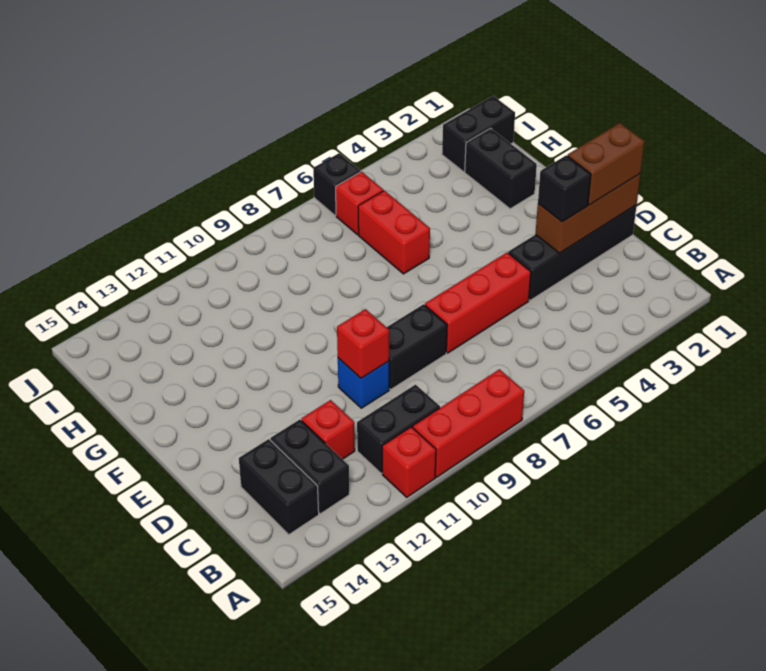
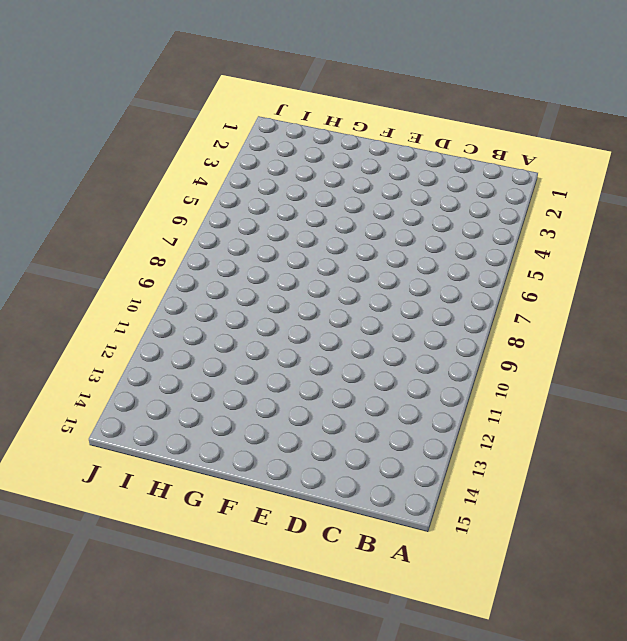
none -> red 1x3 brick [413,369,524,477]
none -> red 1x1 brick [382,427,436,497]
none -> black 1x2 brick [357,385,440,473]

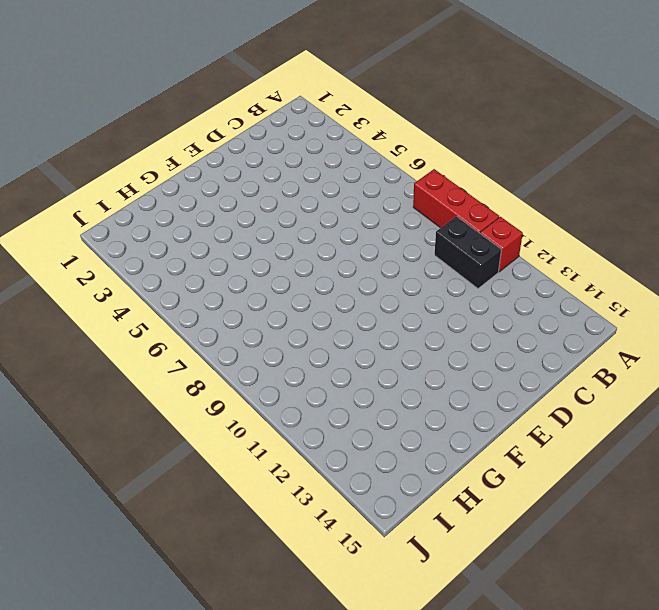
none -> black 1x2 brick [270,420,349,514]
none -> black 1x2 brick [239,439,319,534]
none -> red 1x1 brick [302,400,355,459]

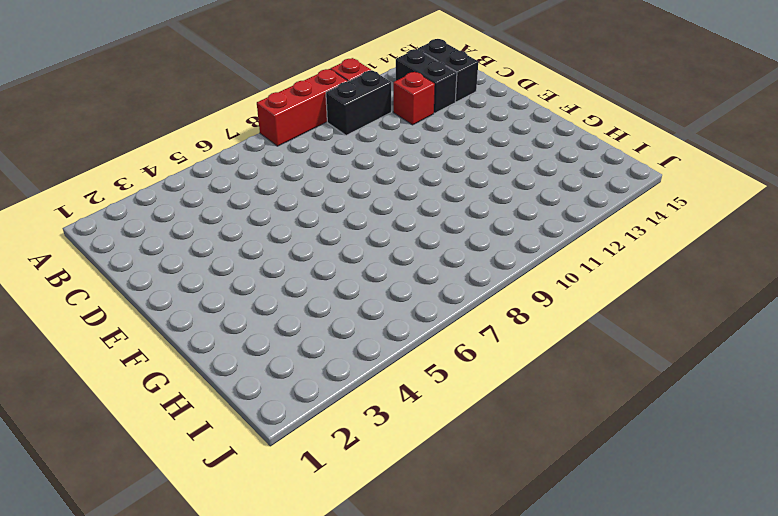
none -> black 1x4 brick [508,205,637,300]
none -> red 1x3 brick [425,253,531,353]
none -> black 1x2 brick [387,304,447,389]

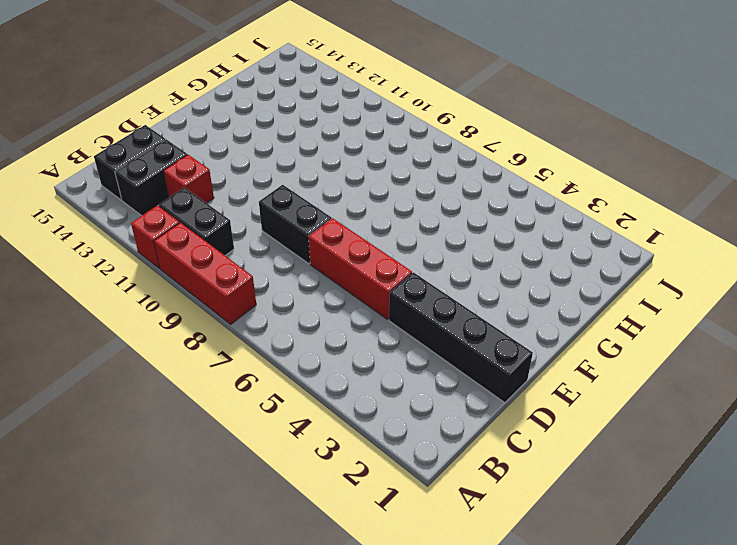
none -> blue 1x1 brick [338,358,389,408]
none -> black 1x2 brick [465,128,537,209]
none -> red 1x2 brick [358,190,430,274]

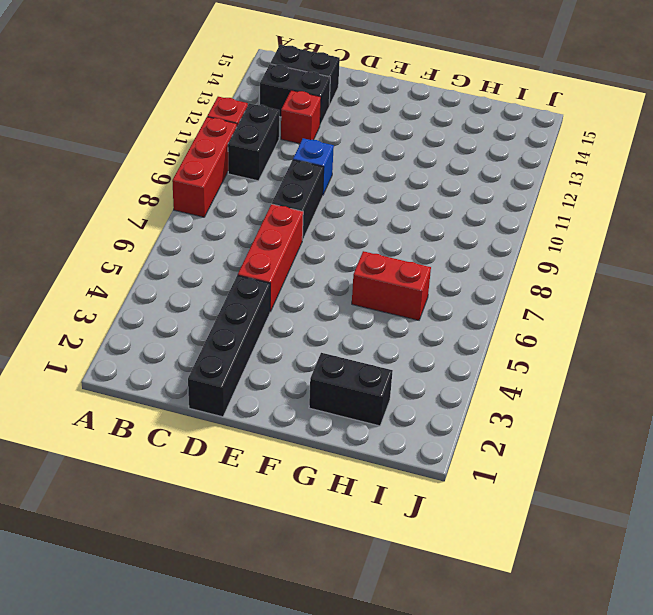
none -> black 1x2 brick [442,96,515,172]
none -> red 1x1 brick [336,172,383,235]
none -> black 1x1 brick [313,153,361,216]

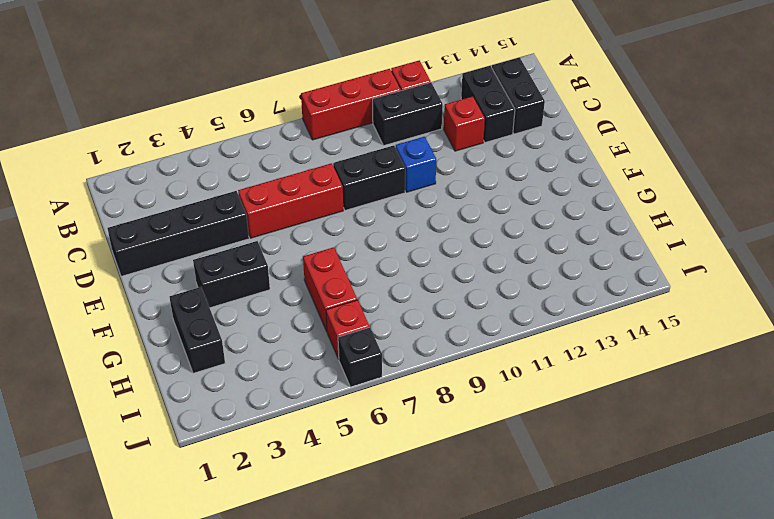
black 1x2 brick [193,241,270,308] -> black 1x2 brick moved to [442,96,515,172]
none -> brown 1x3 brick [535,174,640,253]
none -> red 1x1 brick [337,309,389,378]
none -> brown 1x2 brick [568,123,645,205]

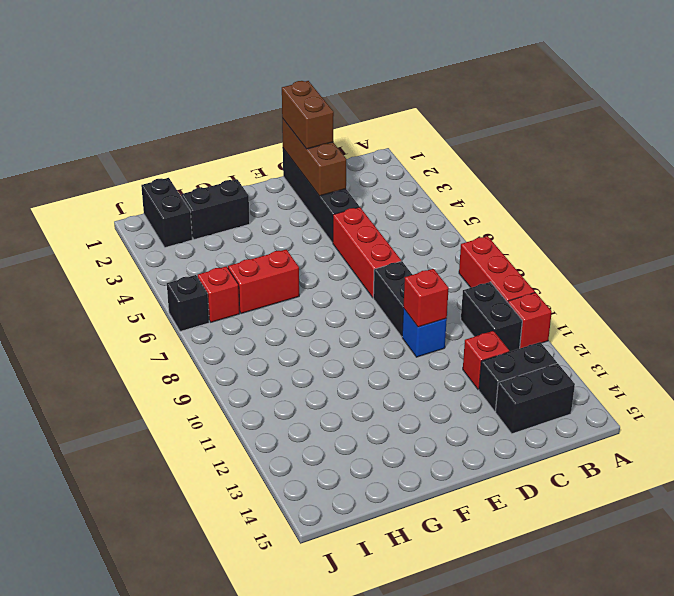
none -> black 1x1 brick [538,155,591,222]

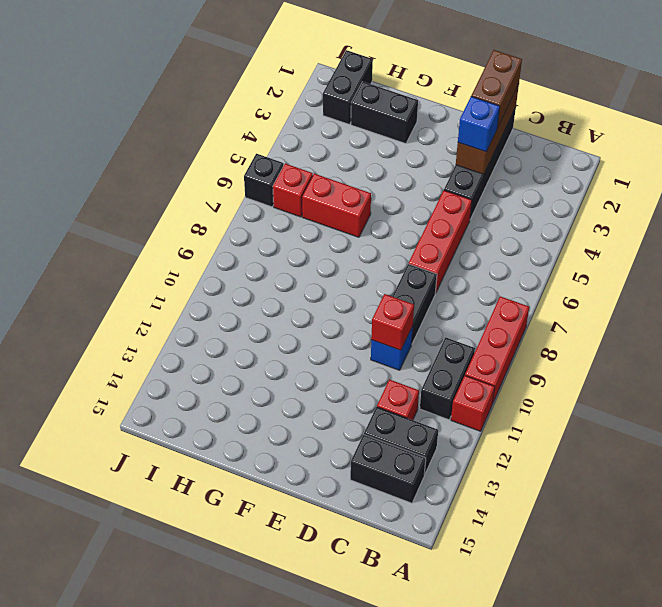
blue 1x1 brick [458,97,500,152] -> black 1x1 brick [538,155,591,222]

